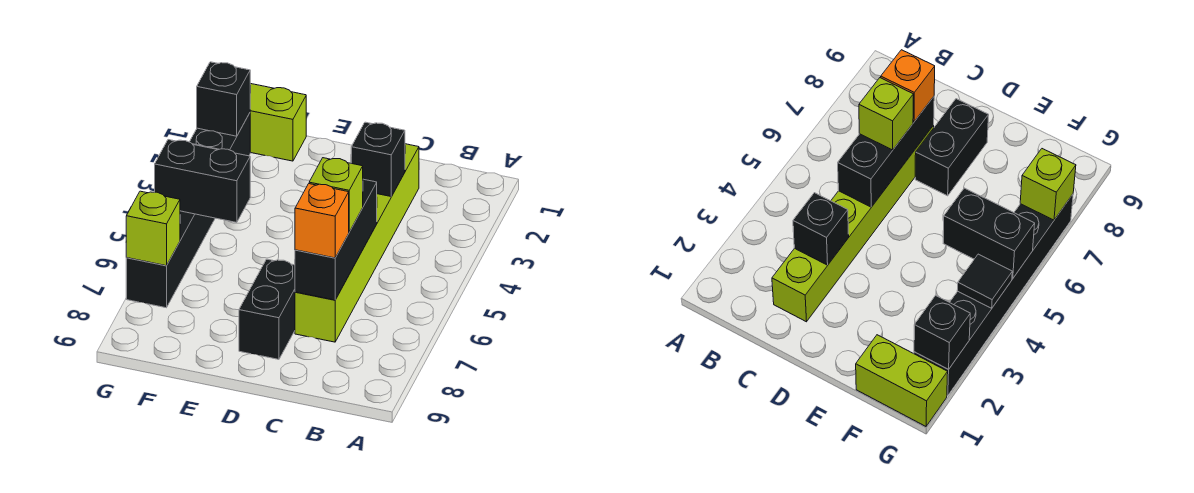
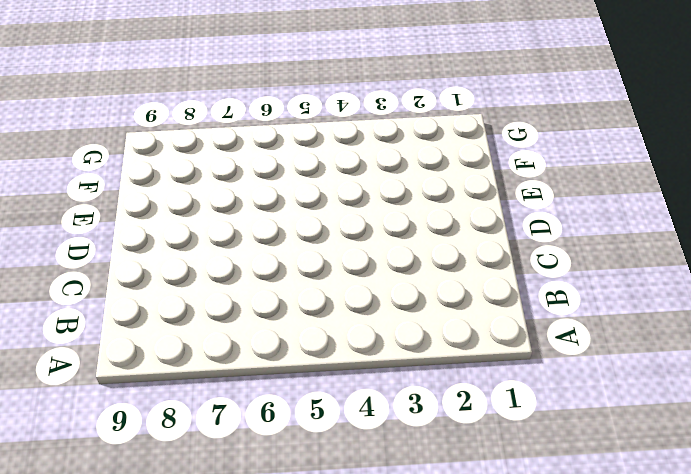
none -> lime 1x6 brick [295,144,419,342]
none -> black 1x2 brick [239,259,295,359]
none -> lime 1x2 brick [250,83,306,161]

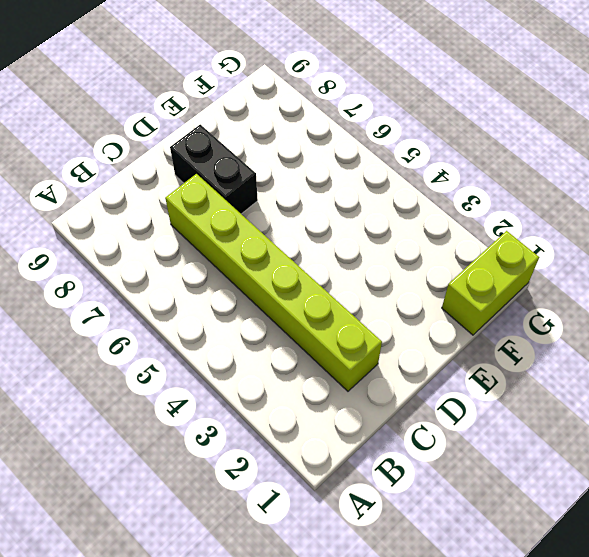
none -> black 1x6 brick [126,113,250,308]
none -> black 1x1 brick [351,122,405,196]
none -> black 1x3 brick [295,179,377,300]

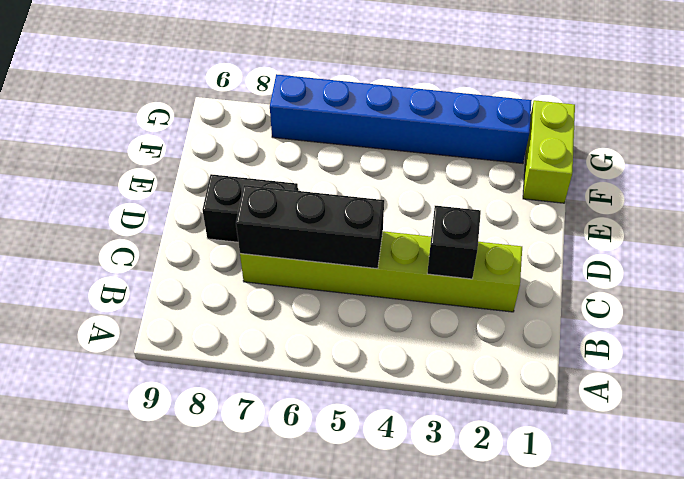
blue 1x6 brick [270,74,532,164] -> black 1x6 brick [126,113,250,308]
none -> black 1x2 brick [155,140,250,223]
none -> black 1x1 brick [197,62,250,136]
none -> black 1x1 tile [957,254,1012,308]

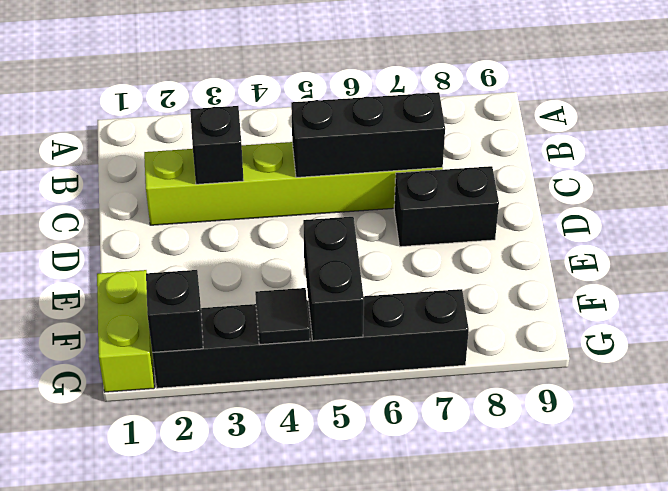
none -> lime 1x1 brick [126,191,180,266]
none -> lime 1x1 brick [309,158,363,232]
none -> orange 1x1 brick [295,184,349,258]

